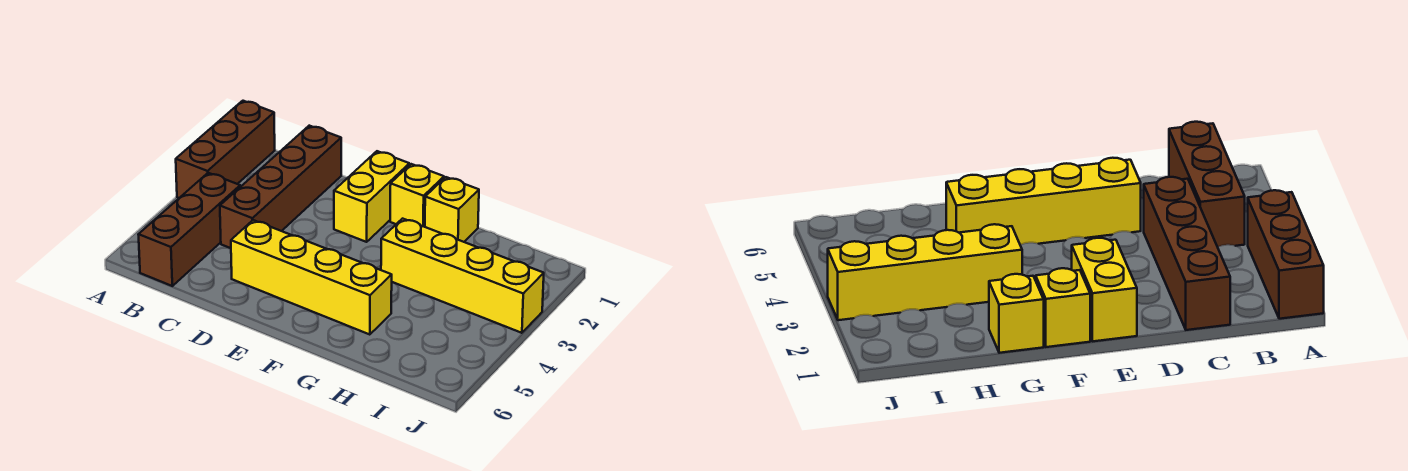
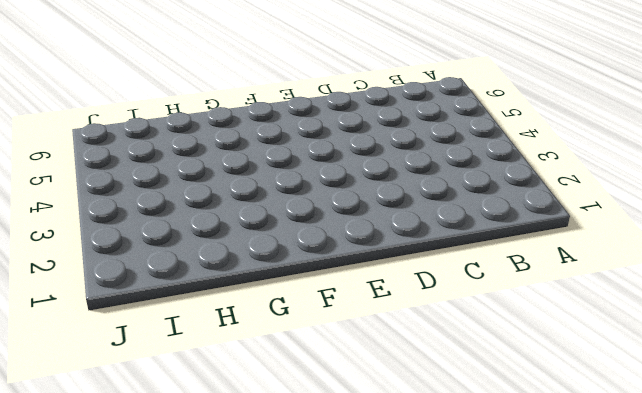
none -> brown 1x3 brick [176,101,275,198]
none -> brown 1x3 brick [138,173,240,286]

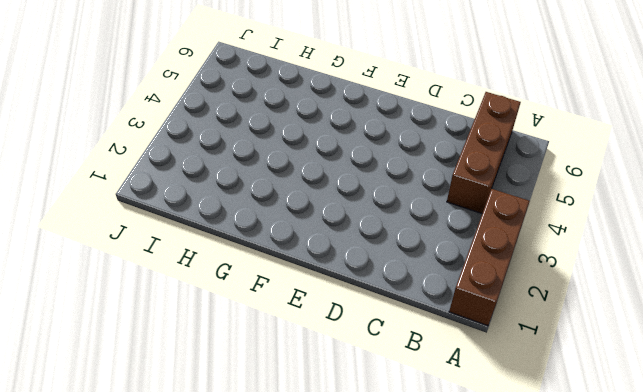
none -> brown 1x4 brick [220,126,341,248]
none -> yellow 1x4 brick [231,220,392,335]

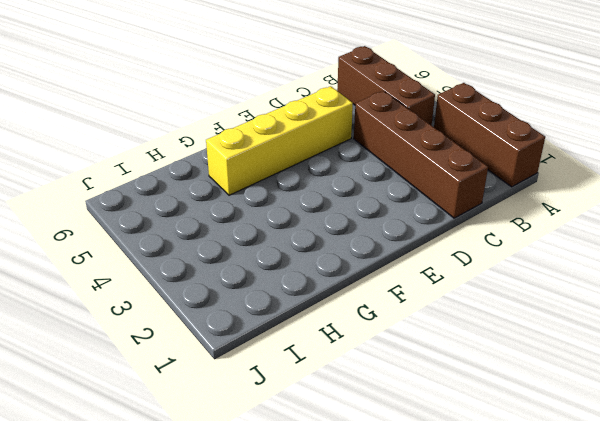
none -> yellow 1x2 brick [334,151,409,242]
none -> yellow 1x1 brick [390,164,444,227]

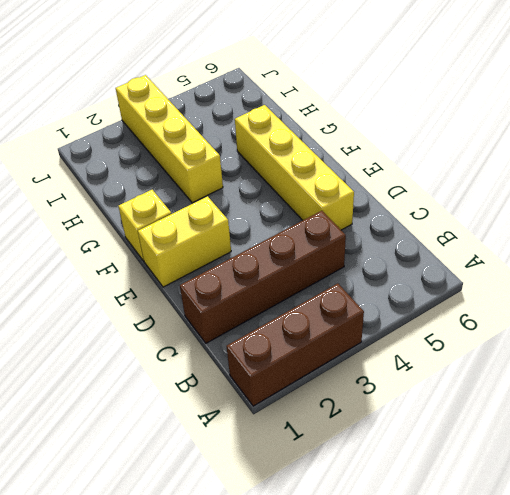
none -> brown 1x3 brick [138,173,240,286]
none -> yellow 1x1 brick [425,177,479,242]

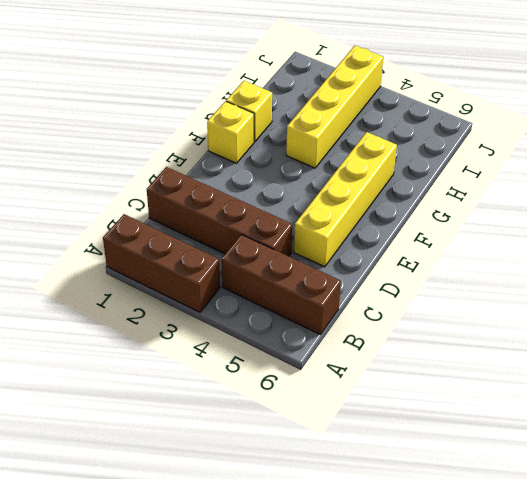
none -> yellow 1x2 brick [334,151,409,242]

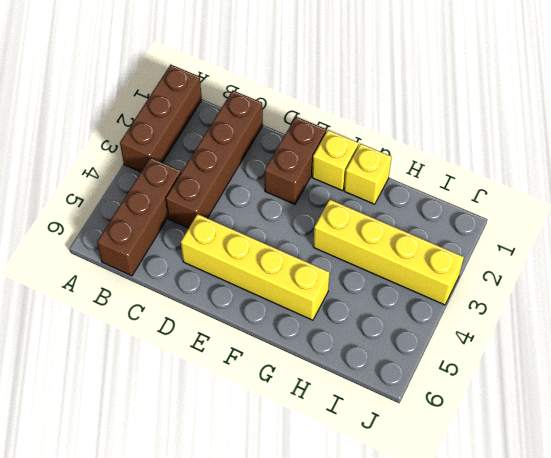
brown 1x2 brick [265,117,326,204] -> yellow 1x2 brick [334,151,409,242]

